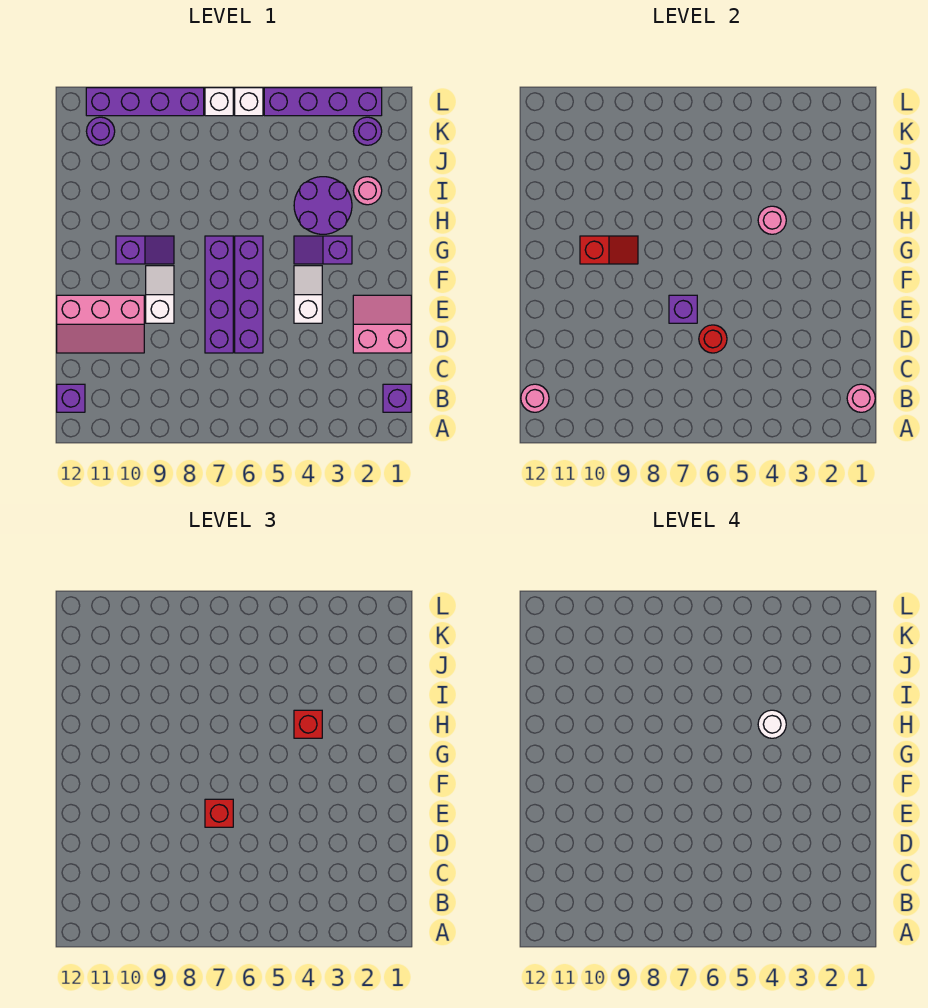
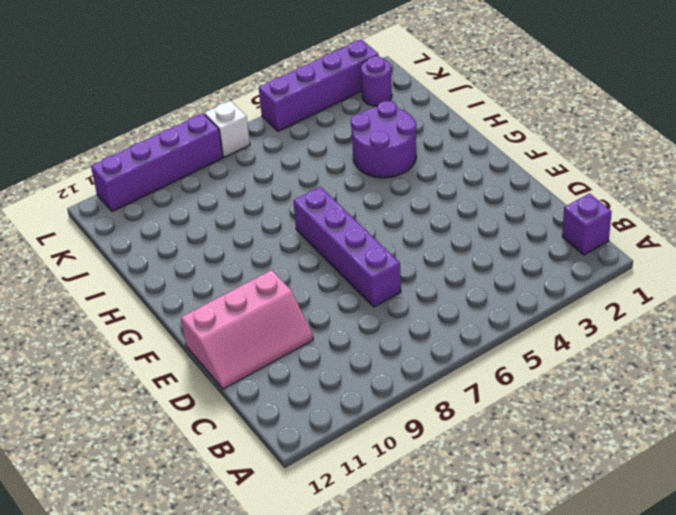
none -> purple 1x1 brick [57,384,85,412]
none -> pink 2x2 slope [353,295,411,353]
none -> purple 1x4 brick [235,236,263,353]

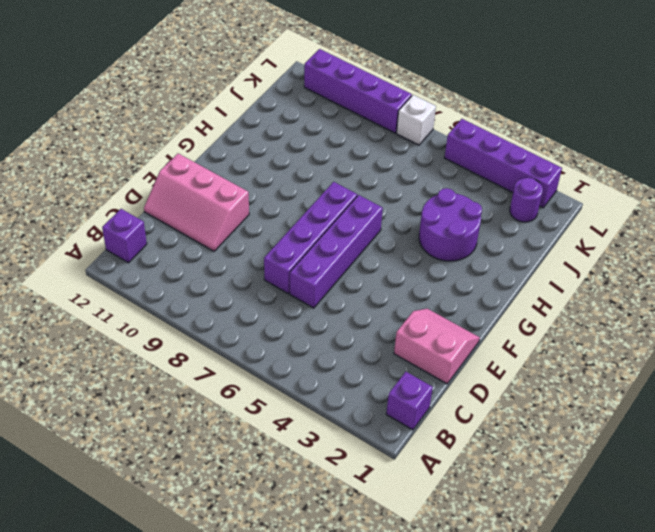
none -> white 1x2 slope [294,266,322,323]
none -> white 1x2 slope [146,266,174,323]
none -> purple 1x2 slope [294,236,352,264]

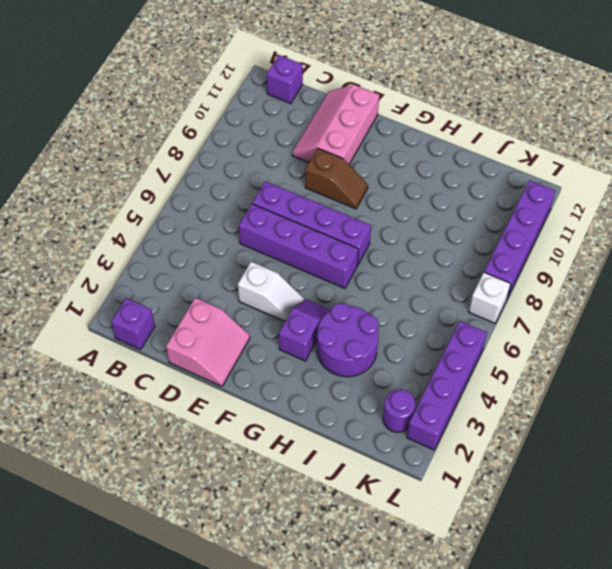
brown 1x2 slope [305,148,368,209] -> white 1x2 slope [146,266,174,323]
none -> purple 1x2 slope [116,236,174,264]
none -> pink 1x1 round brick [353,177,382,205]
none -> purple 1x1 round brick [86,117,115,145]

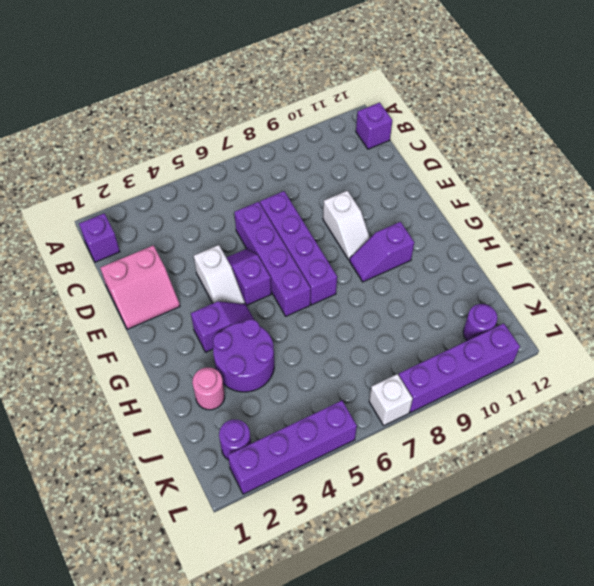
purple 1x2 slope [226,249,271,305] -> none
none -> pink 2x3 slope [57,295,144,353]
none -> white 1x1 brick [235,88,263,116]
none -> pink 1x1 round brick [847,384,875,412]

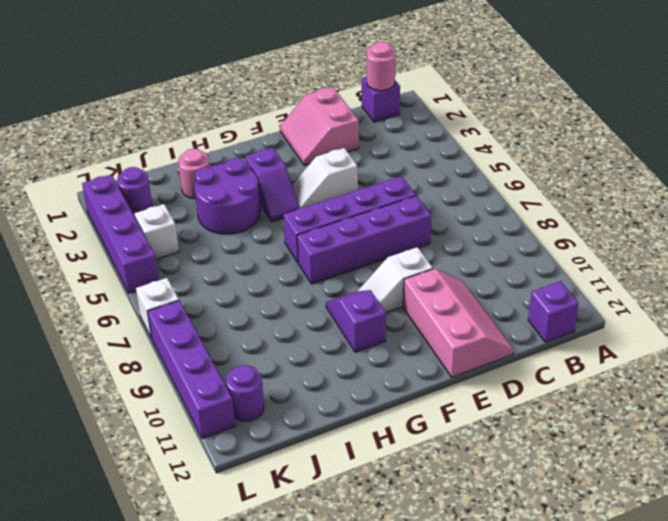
white 1x1 brick [134,204,179,259] -> white 1x1 brick moved to [235,88,263,116]
none -> pink 1x1 round brick [521,384,549,412]
none -> red 1x1 round brick [699,325,727,353]
none -> purple 1x1 brick [669,295,697,323]

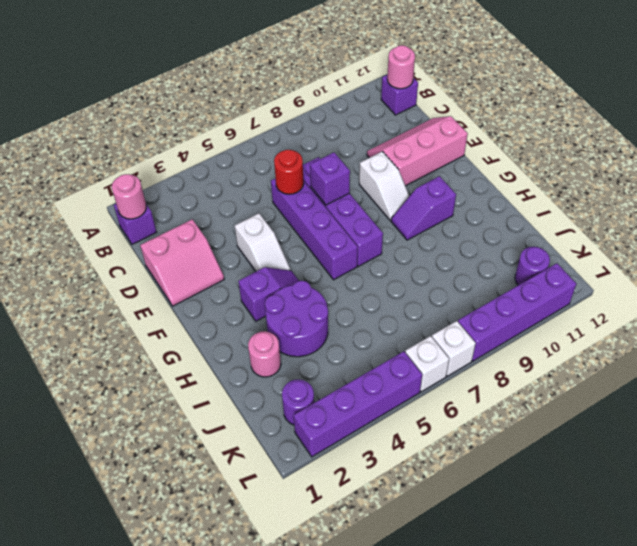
none -> red 1x2 slope [580,236,638,264]
none -> pink 1x1 round brick [758,206,786,234]
none -> red 1x1 brick [205,799,233,827]

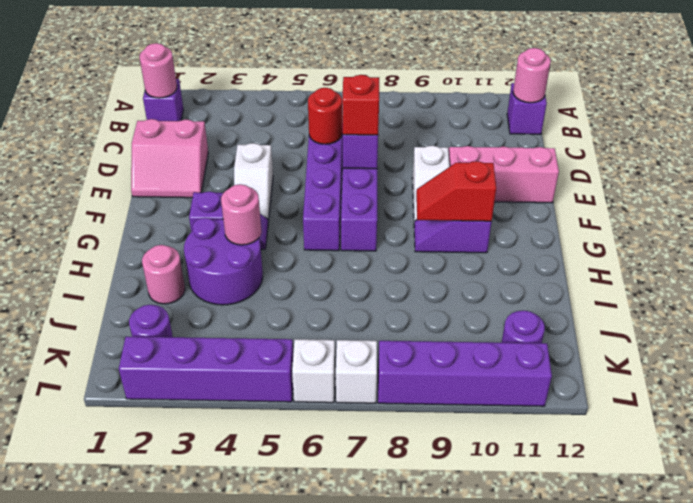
none -> red 1x1 brick [294,710,322,738]
none -> white 1x1 round brick [758,710,786,738]

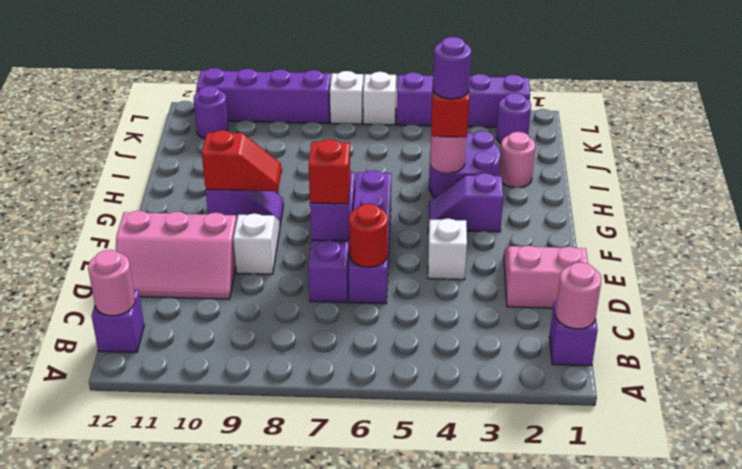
purple 1x1 round brick [433,37,471,99] -> white 1x1 round brick [758,710,786,738]

